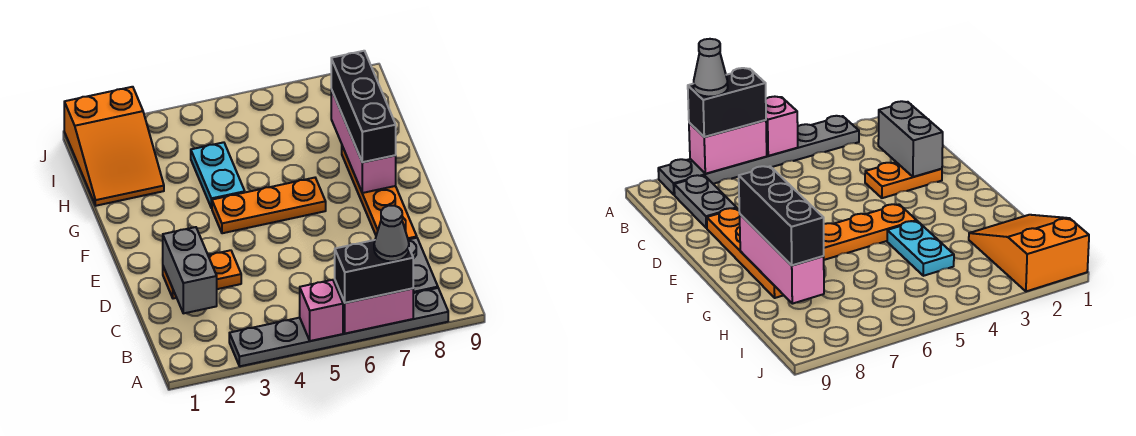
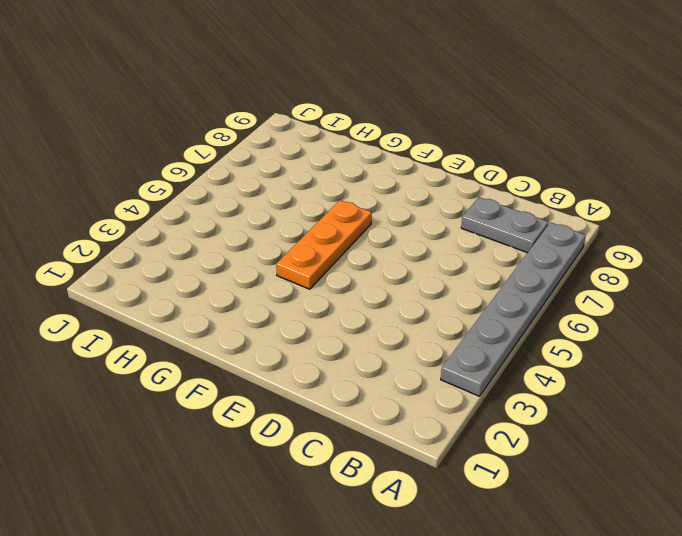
none -> orange 1x2 plate [163,250,241,299]
none -> orange 1x4 plate [342,146,417,240]
none -> cyan 1x2 plate [191,142,245,208]

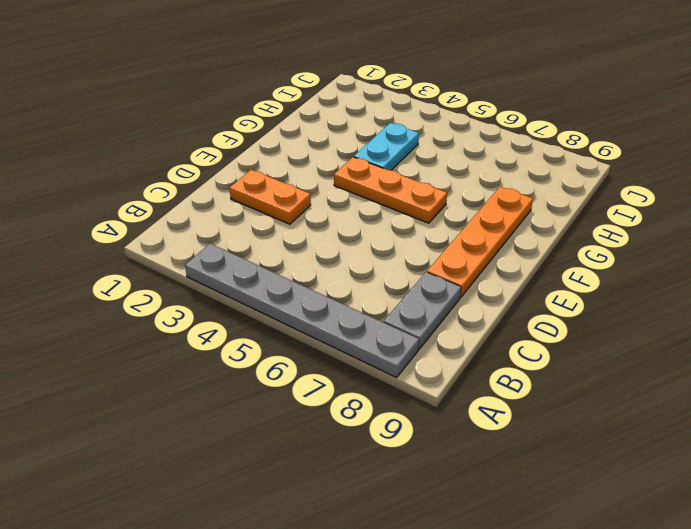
none -> orange 2x3 slope [64,87,164,206]
none -> pink 1x1 brick [300,280,343,341]
none -> pink 1x2 brick [335,281,413,334]

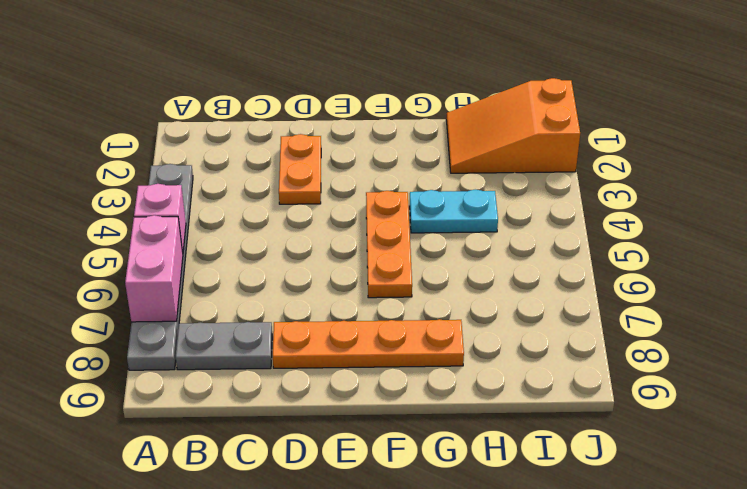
none -> grey 1x2 brick [163,227,217,313]
none -> pink 1x3 brick [331,90,396,193]
none -> black 1x2 brick [335,240,413,303]

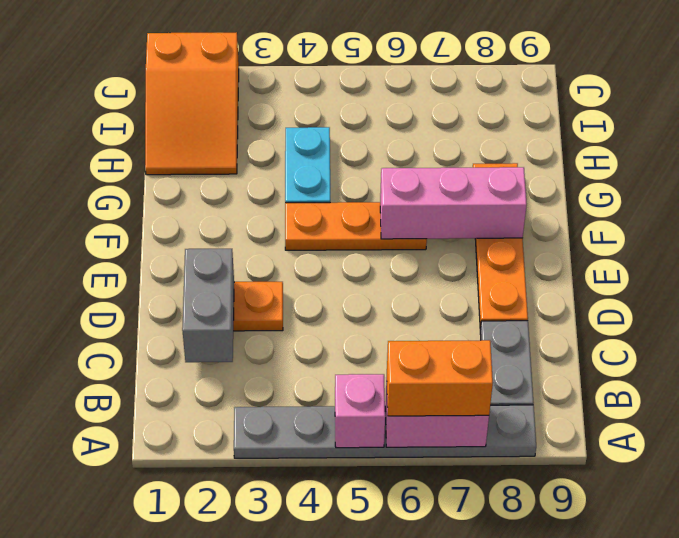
orange 1x2 brick [387,340,493,416] -> black 1x2 brick [335,240,413,303]
pink 1x3 brick [380,167,527,239] -> pink 1x3 brick turned to [331,90,396,193]
none -> black 1x3 brick [331,51,396,162]
none -> grey 1x1 cone [374,206,409,262]

